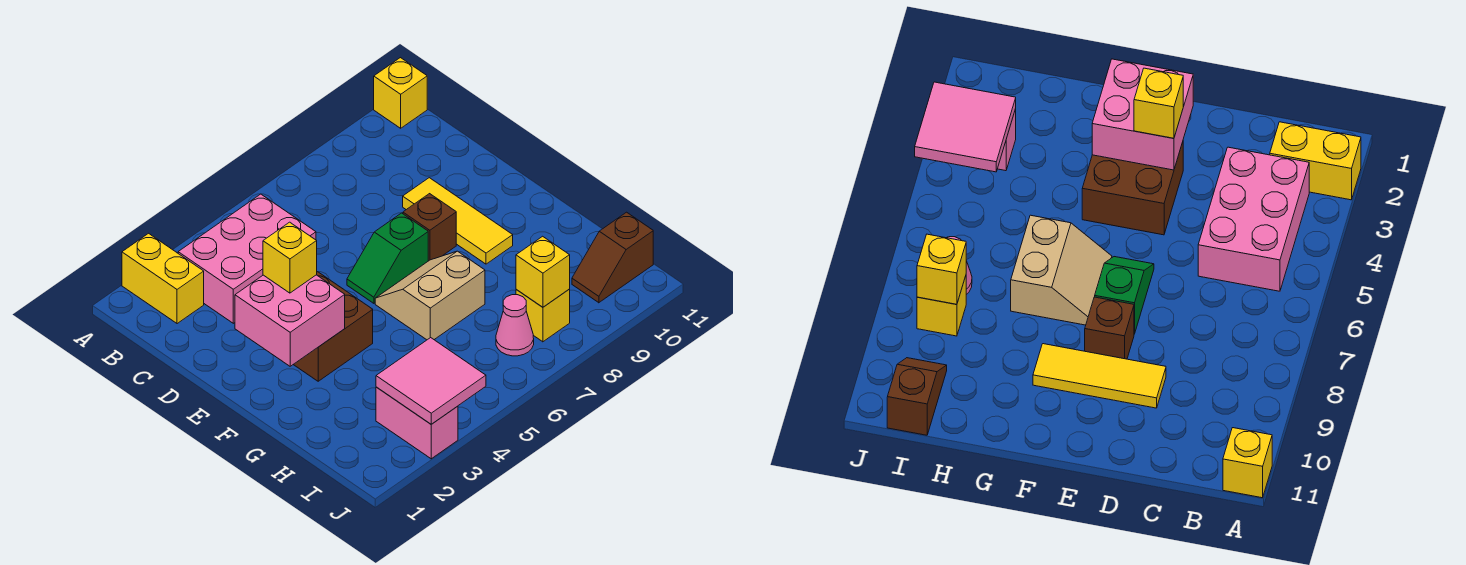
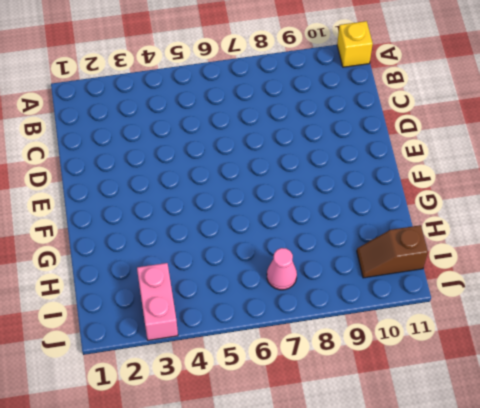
none -> yellow 1x2 brick [122,233,204,324]
none -> pink 2x3 brick [178,194,316,323]
none -> yellow 1x3 tile [403,178,513,264]

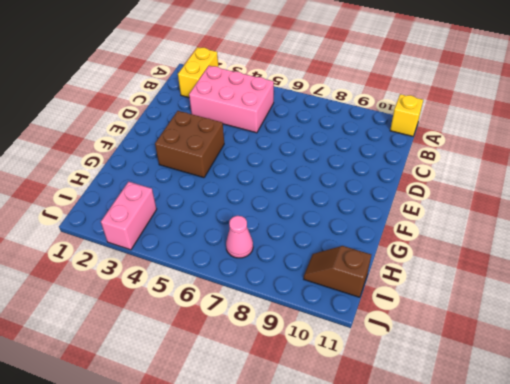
none -> yellow 1x3 tile [403,178,513,264]
none -> green 1x2 slope [347,213,428,303]
none -> brown 1x1 brick [403,194,456,261]

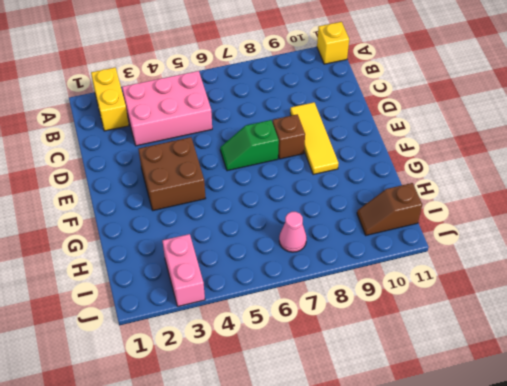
none -> tan 2x2 slope [375,251,485,340]
none -> yellow 1x1 brick [516,289,570,342]
none -> pink 2x2 brick [235,275,345,366]

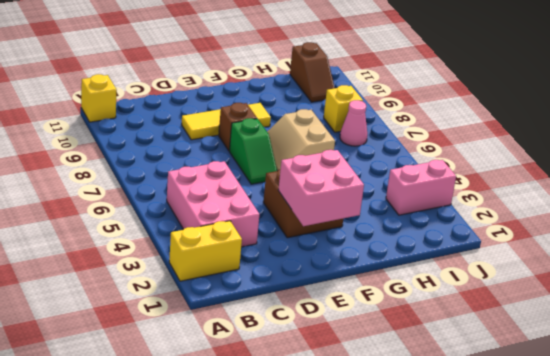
none -> pink 2x2 tile [376,338,486,424]
none -> yellow 1x1 brick [516,236,570,307]
none -> yellow 1x1 brick [263,222,317,293]

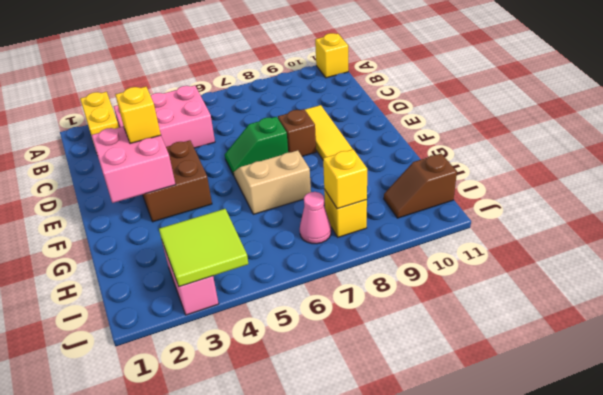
lime 2x2 tile [159,209,248,287] -> pink 2x2 tile [376,338,486,424]

